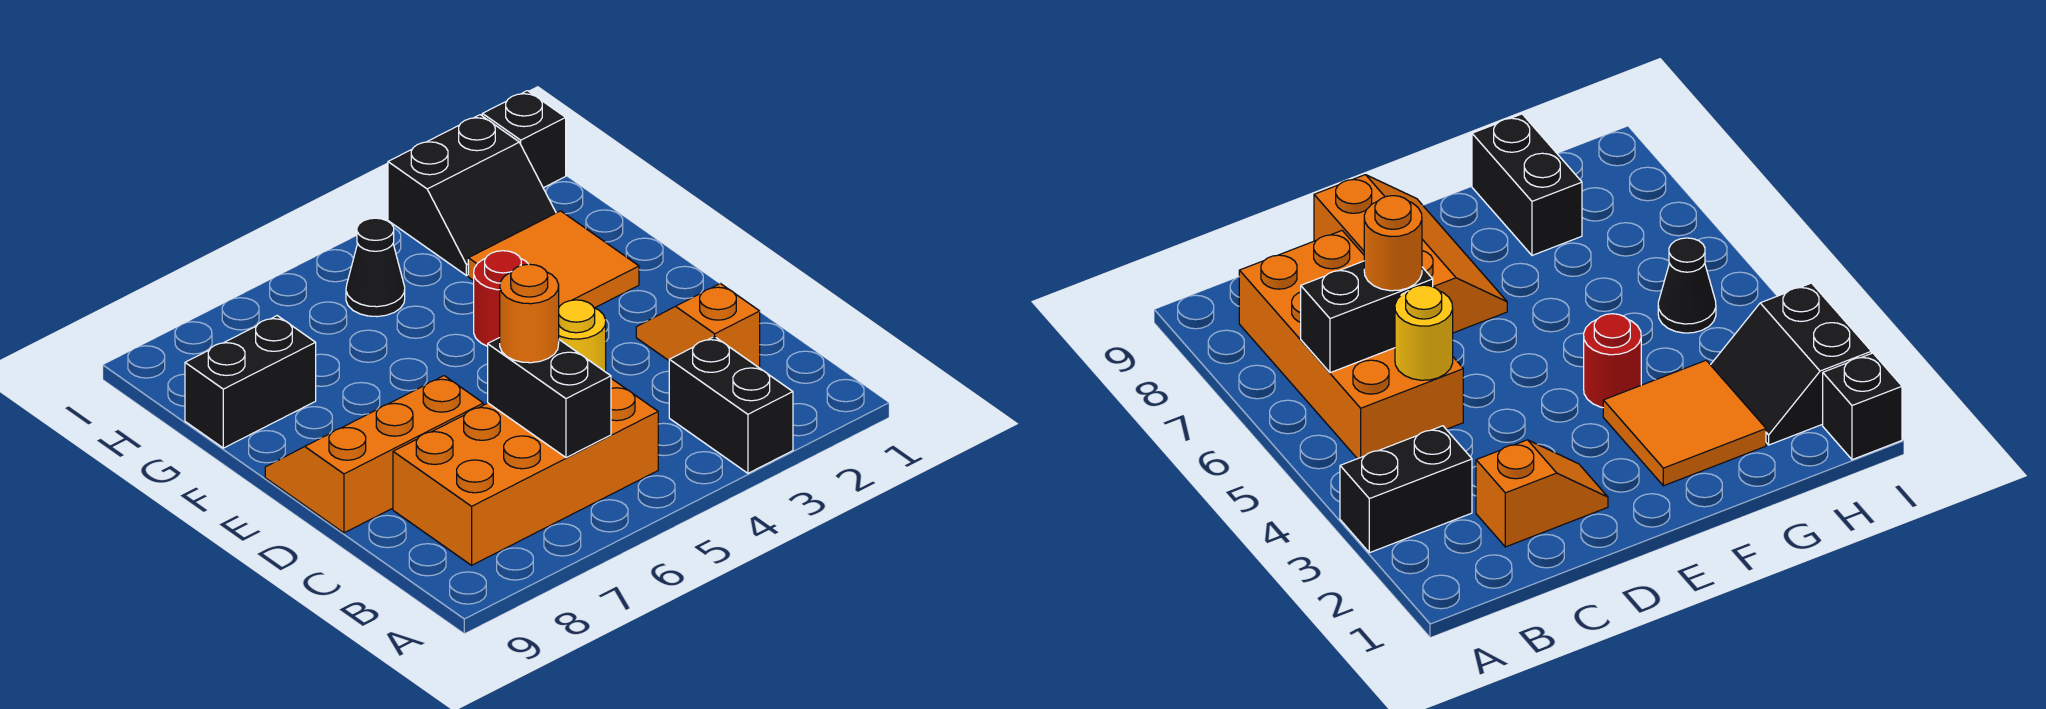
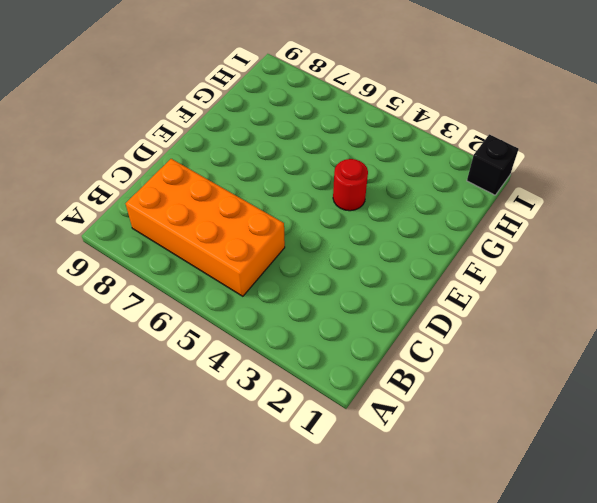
none -> black 1x2 brick [669,337,793,473]
none -> orange 1x2 slope [636,284,760,368]
none -> orange 2x3 slope [265,376,483,533]

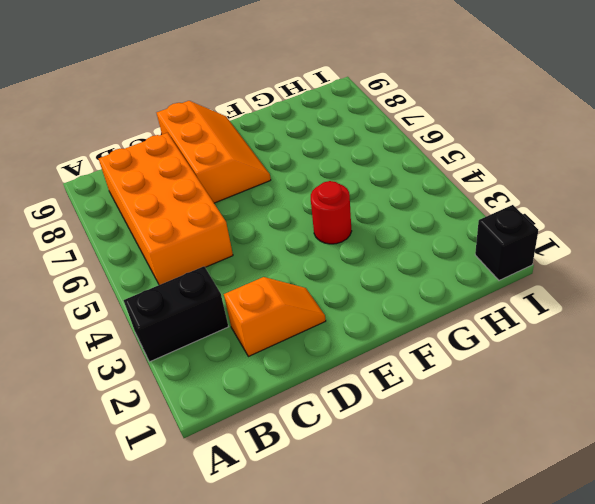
none -> orange 2x2 tile [468,211,639,308]
none -> black 1x2 brick [185,316,316,448]
none -> black 2x2 slope [388,115,556,276]

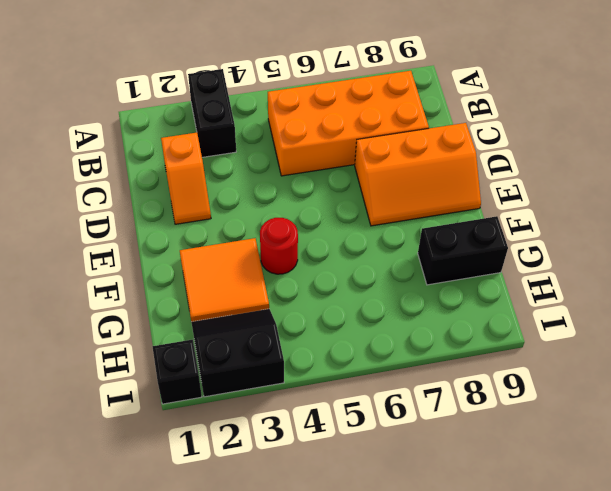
none -> black 1x1 cone [346,218,405,317]
none -> black 1x2 brick [488,338,611,458]
none -> yellow 1x1 round brick [559,300,606,372]

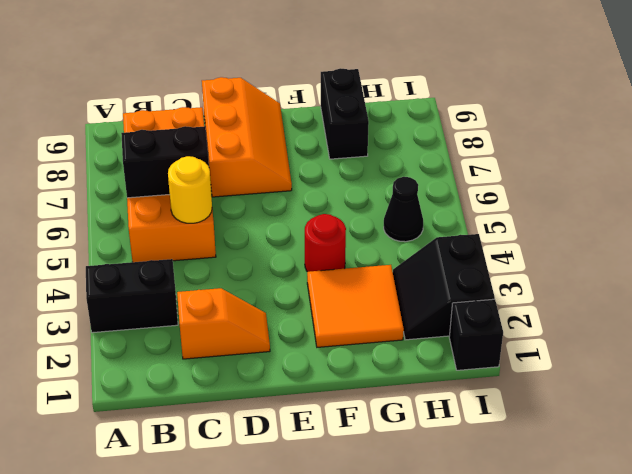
none -> orange 1x1 round brick [500,264,559,363]

